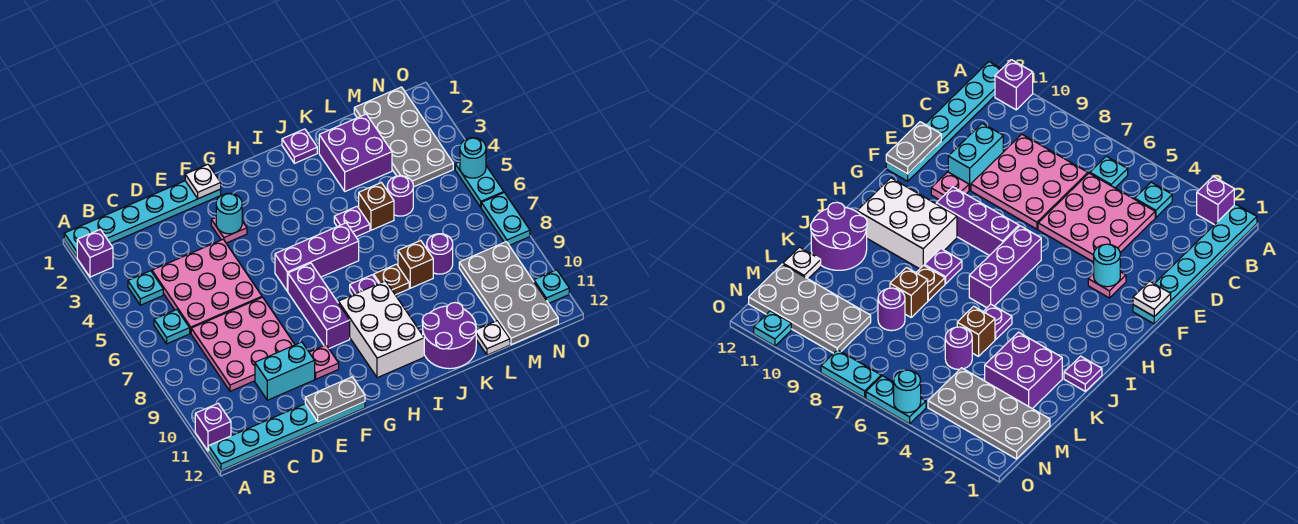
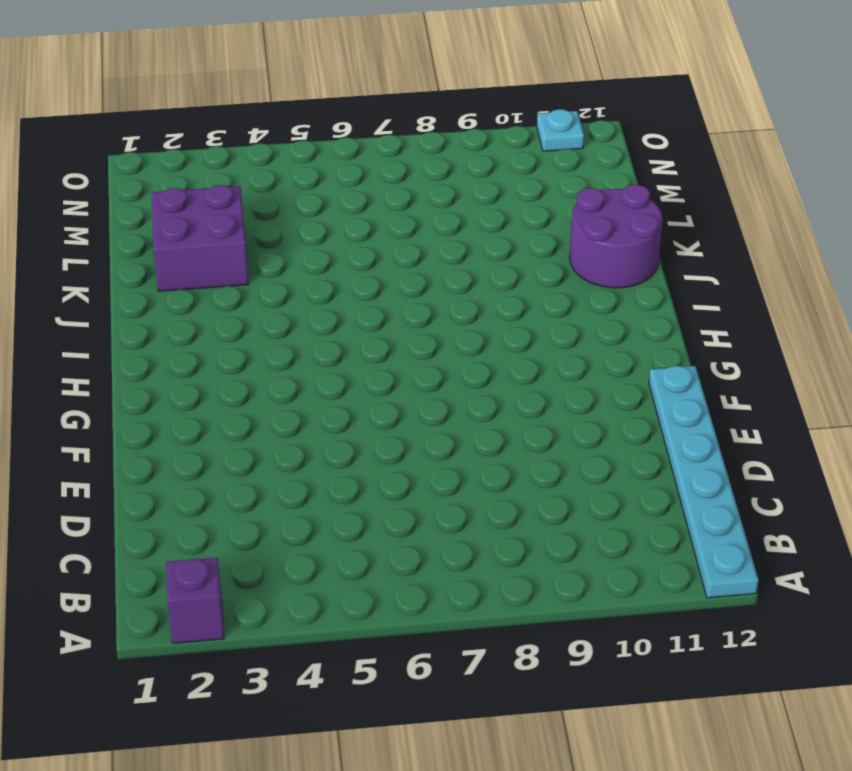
none -> cyan 1x6 plate [64,181,221,257]
none -> purple 1x1 brick [195,403,231,451]
none -> cyan 1x1 plate [128,271,163,305]
none -> cyan 1x1 plate [154,310,190,344]

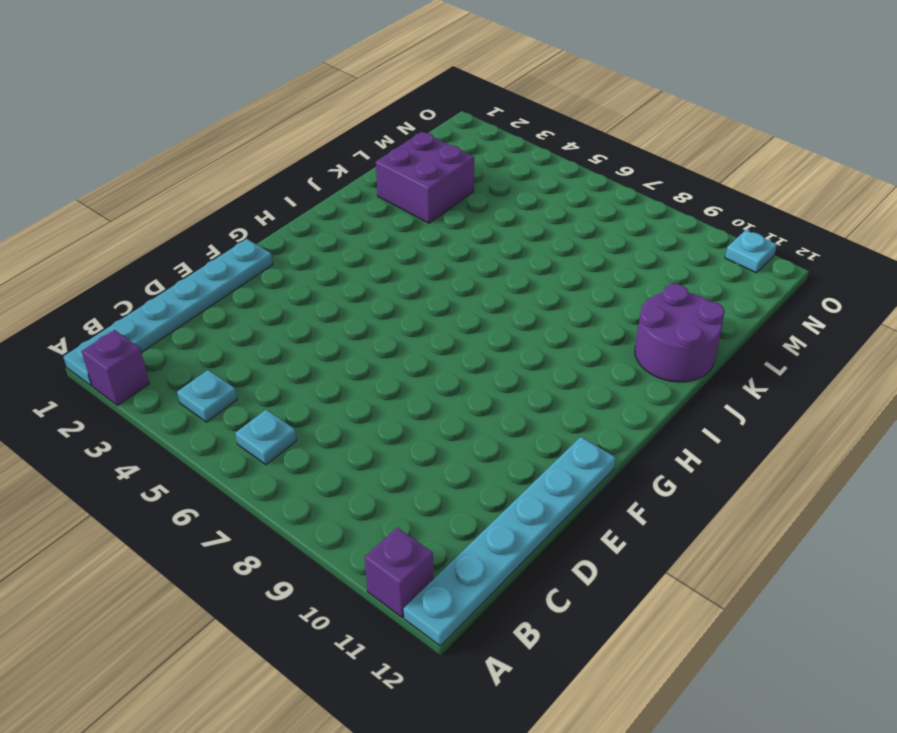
none -> pink 3x3 plate [152,240,262,333]
none -> pink 3x3 plate [191,297,295,391]
none -> cyan 1x2 brick [255,342,315,400]
none -> pink 1x1 plate [211,217,247,243]

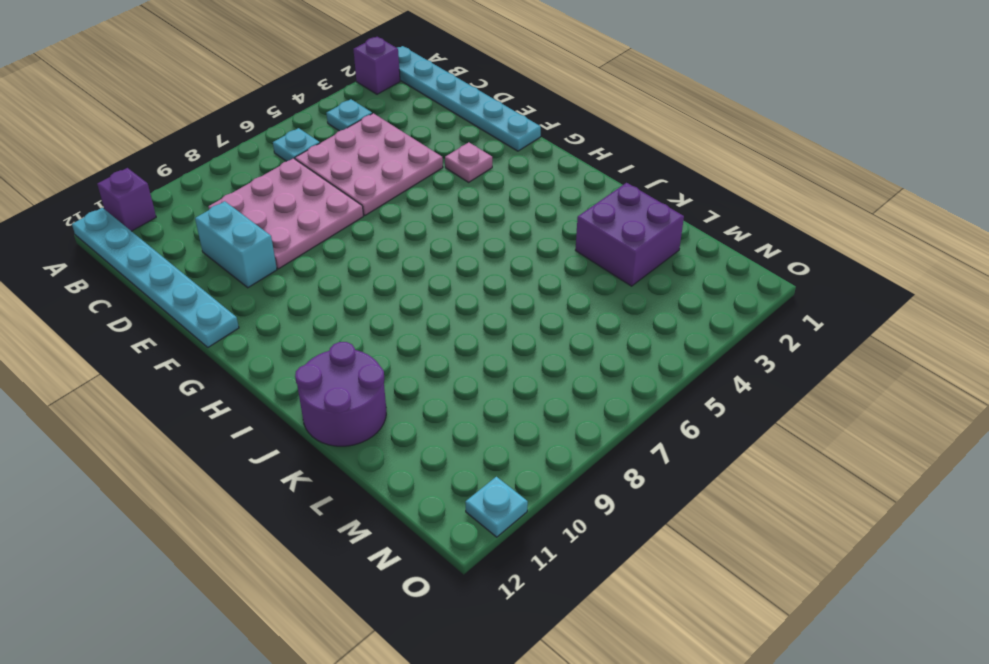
none -> pink 1x1 plate [309,345,339,379]
none -> purple 1x3 brick [275,223,359,291]
none -> purple 1x3 brick [288,263,350,348]
none -> white 2x3 brick [338,281,424,378]

